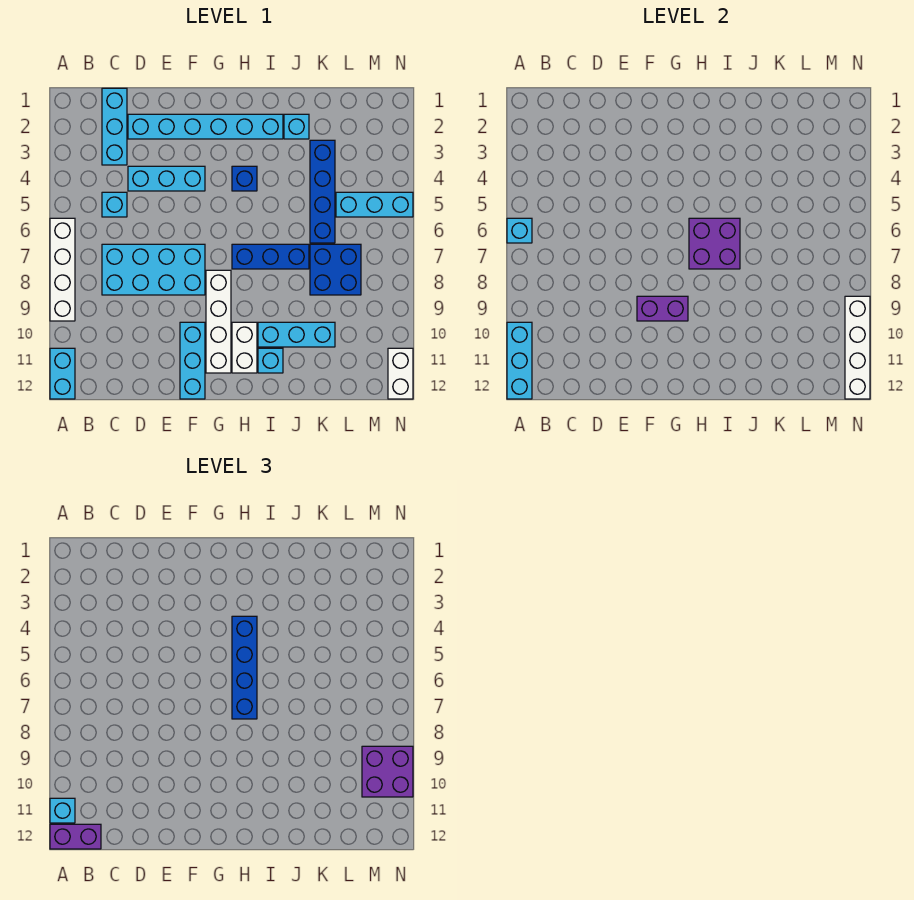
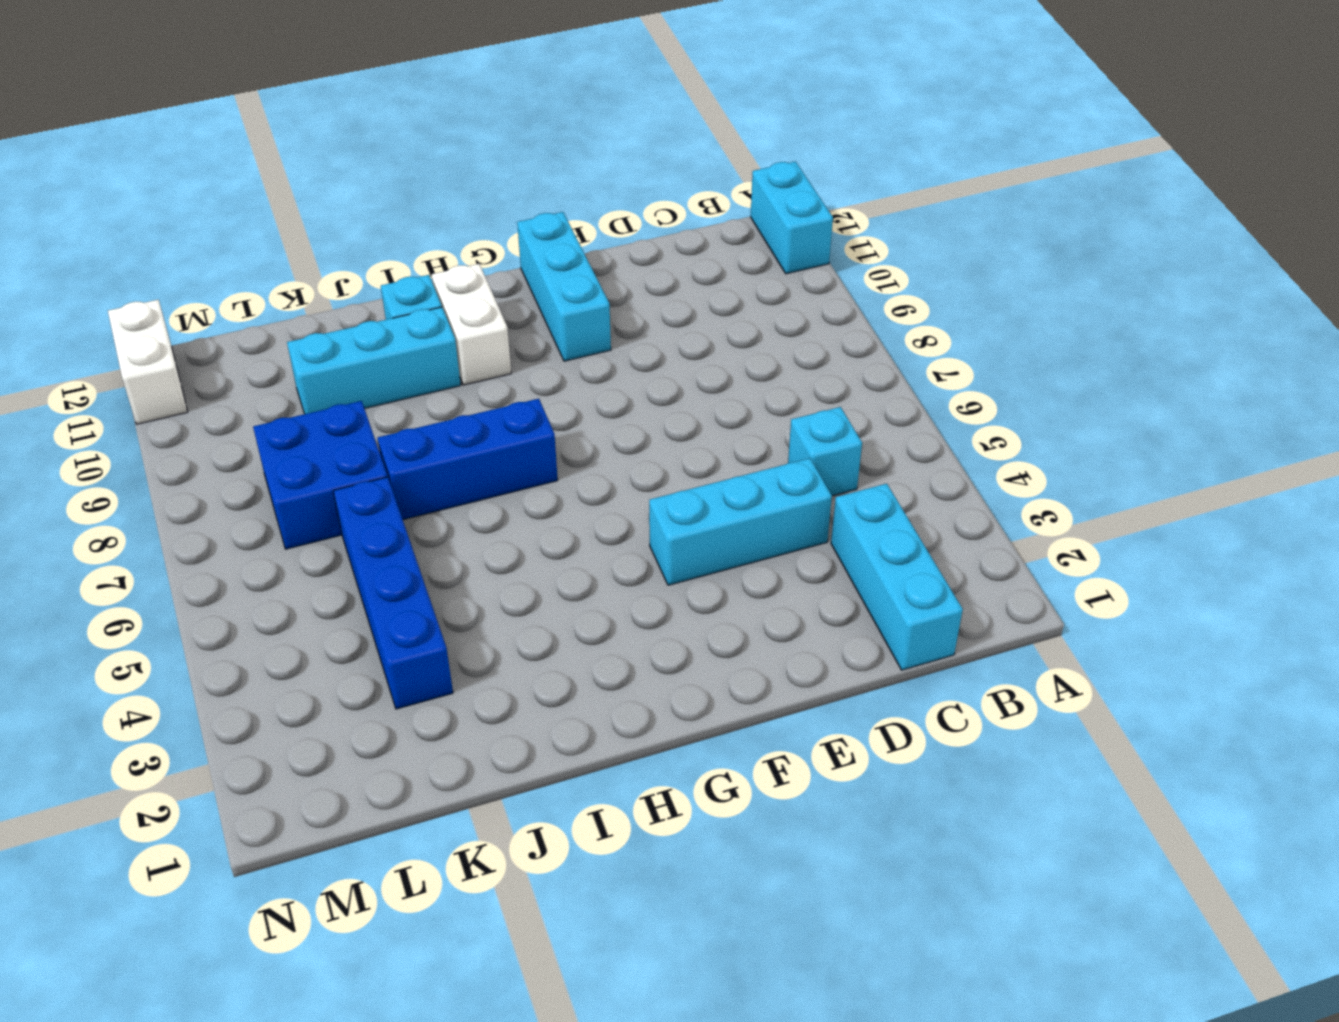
none -> white 1x4 brick [50,218,75,321]
none -> cyan 2x4 brick [102,244,205,295]
none -> cyan 1x6 brick [128,114,283,139]

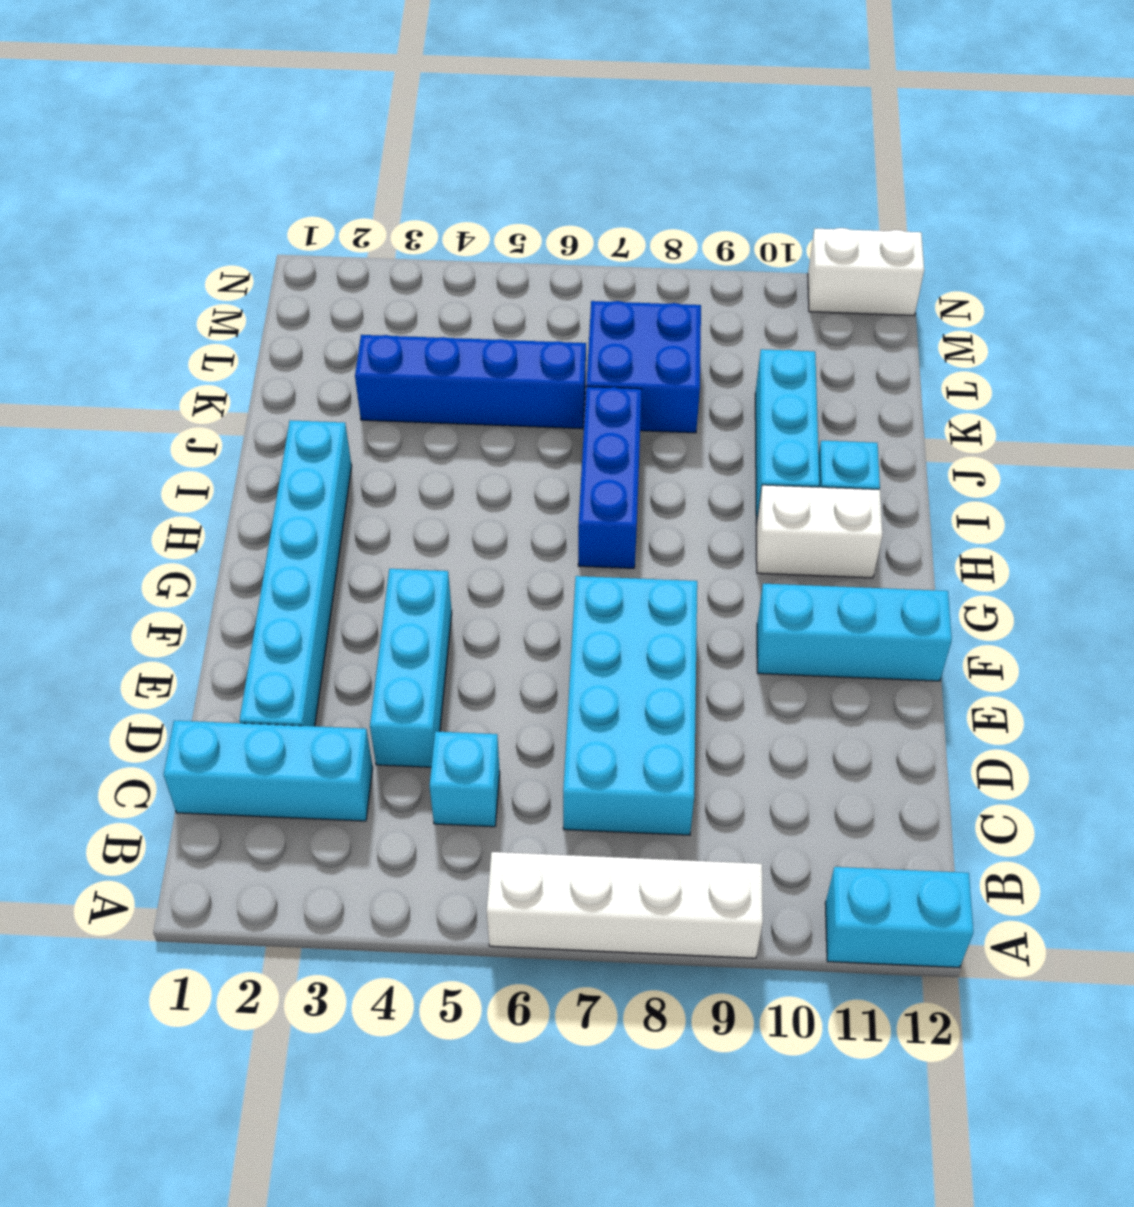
none -> white 1x4 brick [206,270,231,373]
none -> blue 1x1 brick [232,166,257,191]
none -> cyan 1x1 brick [284,114,309,139]

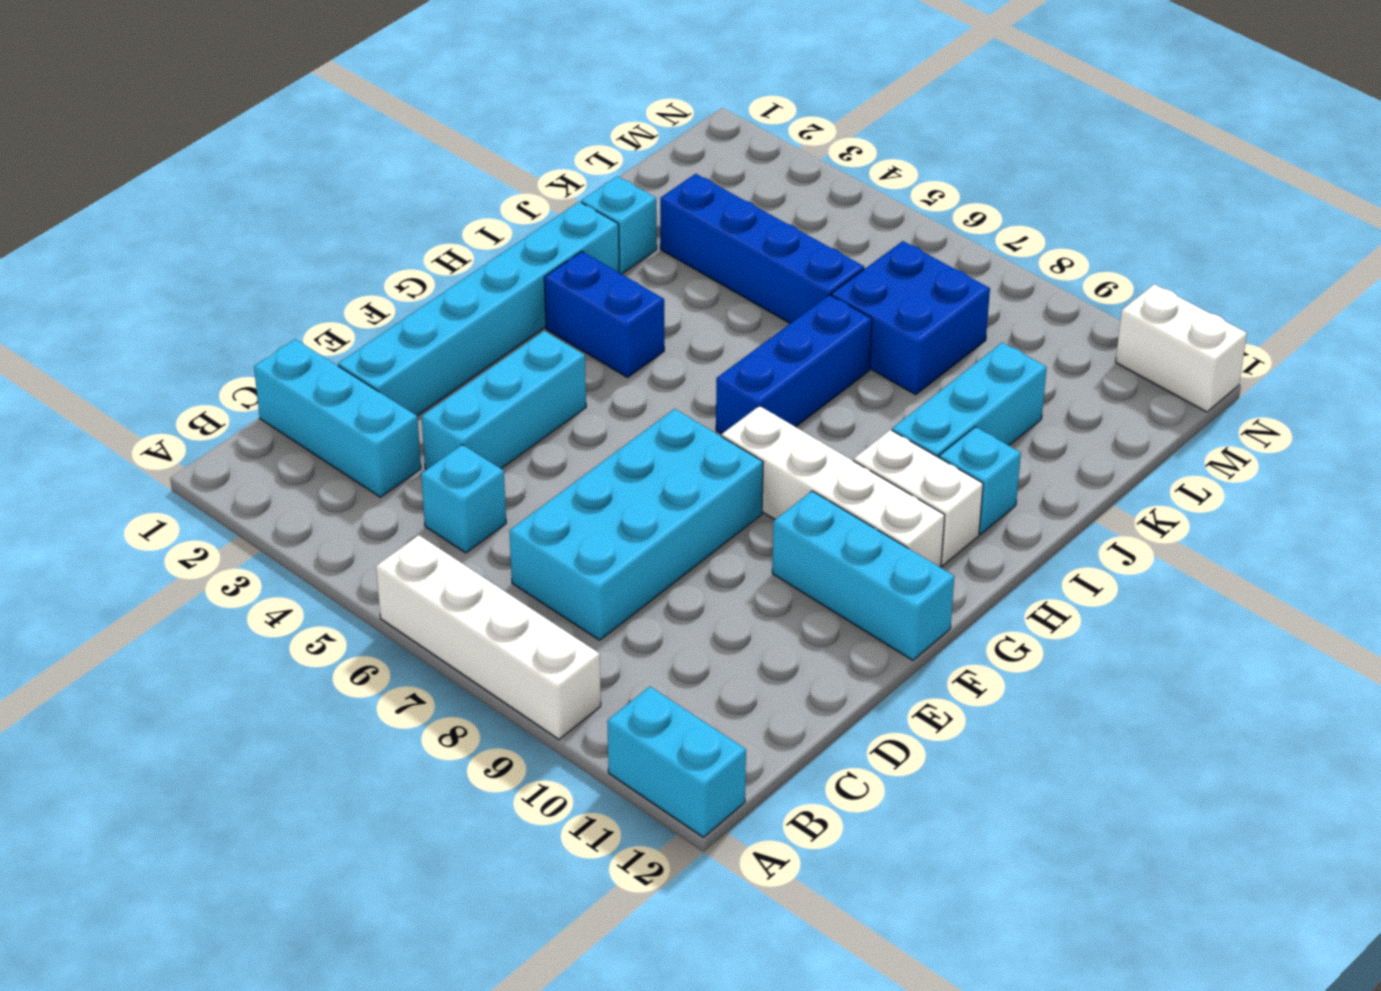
blue 1x2 brick [544,251,664,377] -> blue 1x1 brick [232,166,257,191]
none -> cyan 1x3 brick [336,192,413,217]
none -> cyan 1x1 brick [507,218,532,243]
none -> cyan 1x3 brick [507,322,532,399]

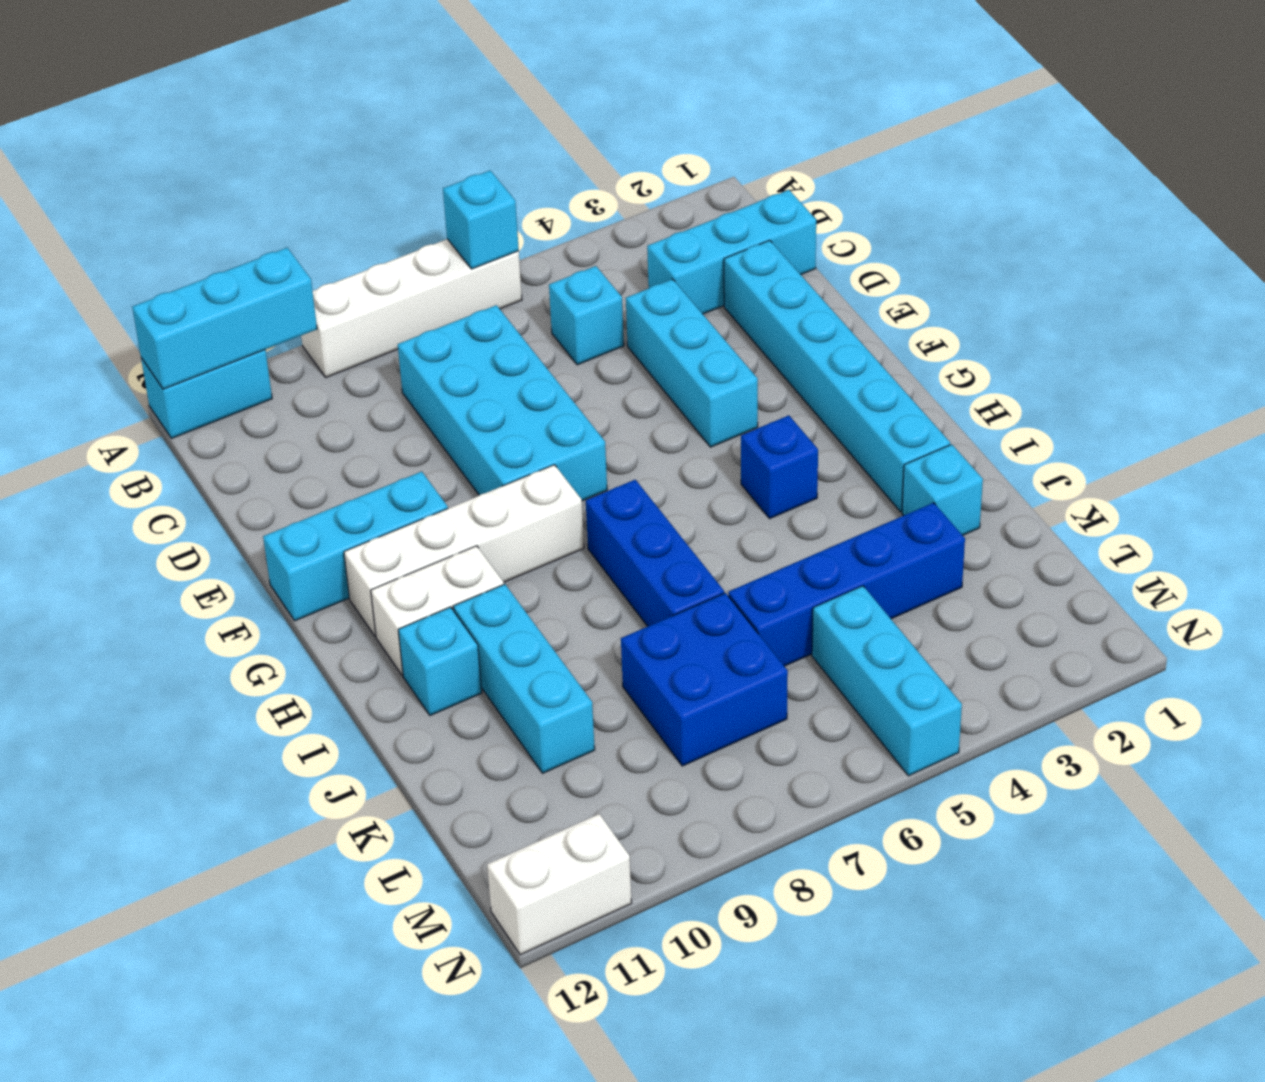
none -> purple 1x2 brick [637,296,688,321]
none -> purple 2x2 brick [689,218,740,269]
none -> white 1x4 brick [845,296,870,399]

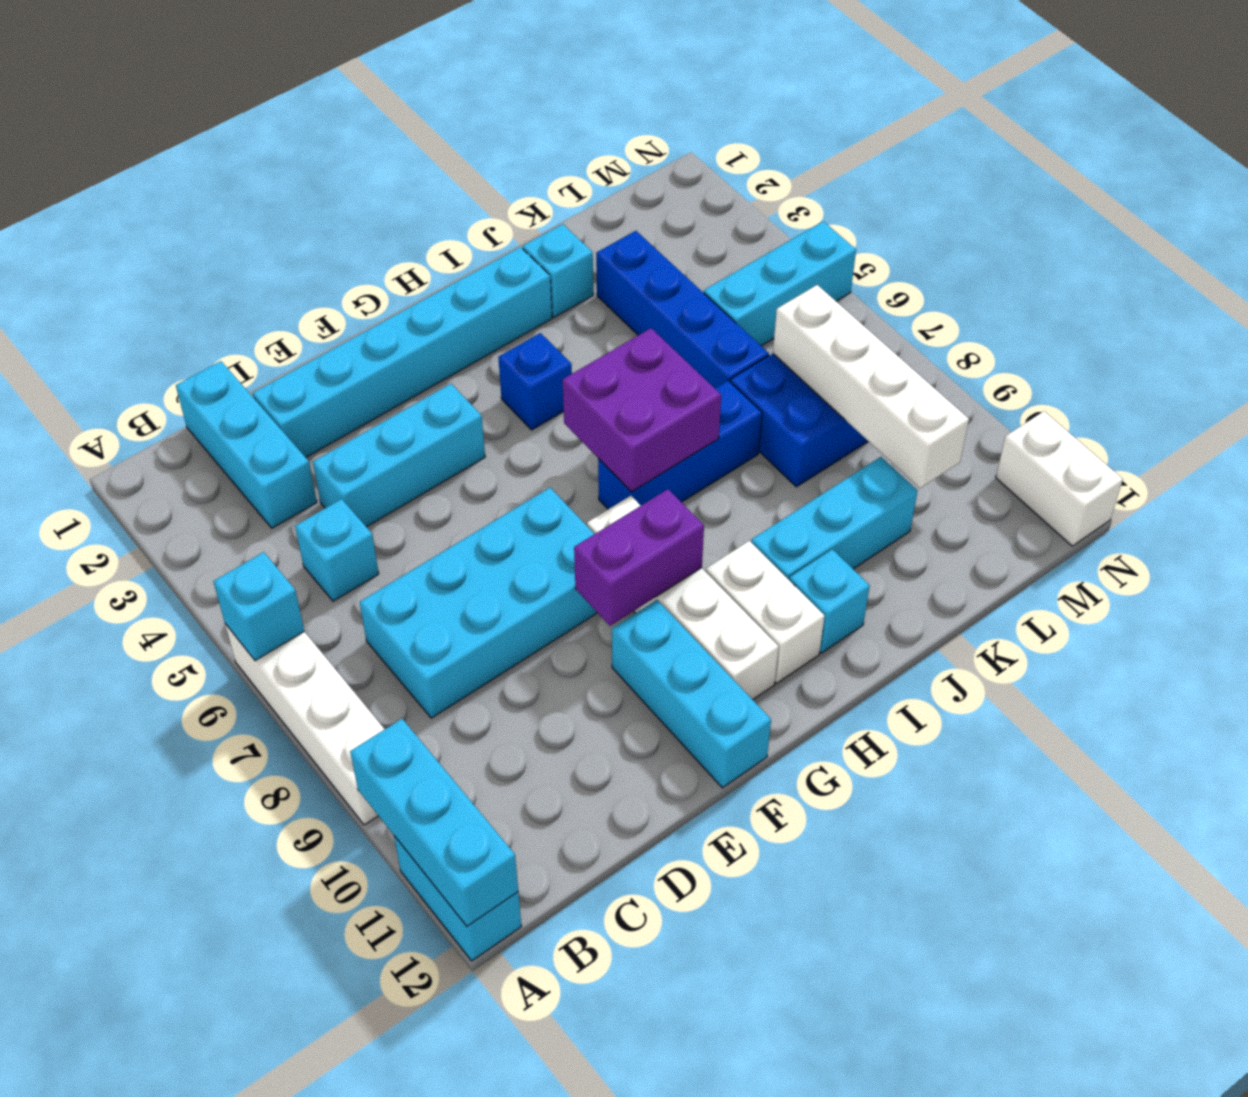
white 1x4 brick [773,285,969,488] -> white 1x4 brick moved to [845,296,870,399]
none -> cyan 1x1 brick [50,798,75,823]
none -> purple 1x2 brick [50,824,101,849]
none -> blue 1x4 brick [232,616,257,719]

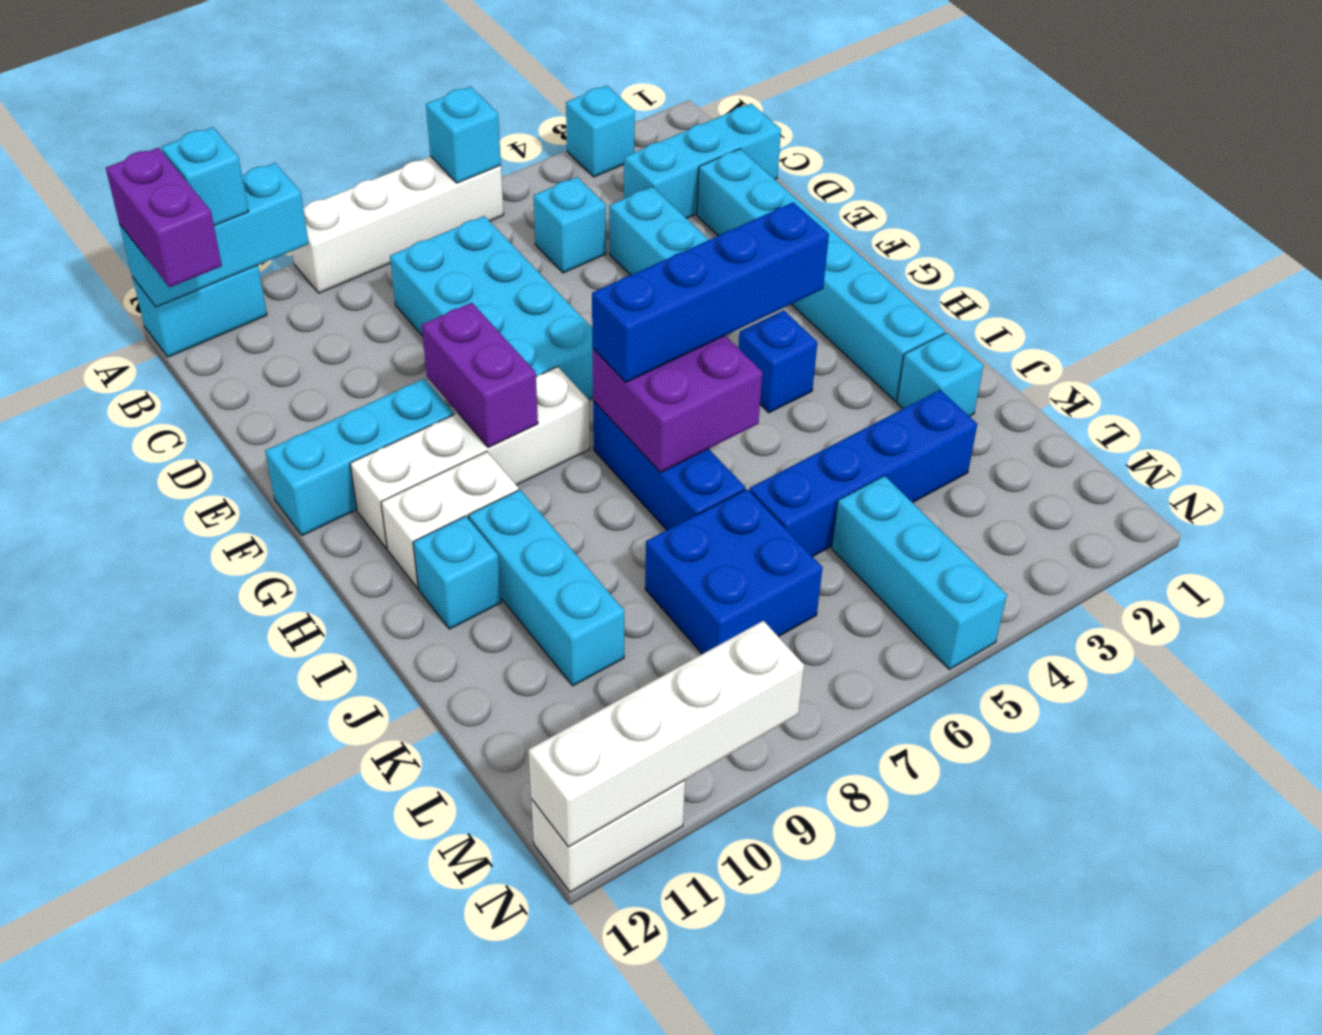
cyan 1x1 brick [566,86,635,177] -> none
none -> purple 2x2 brick [362,746,413,797]

